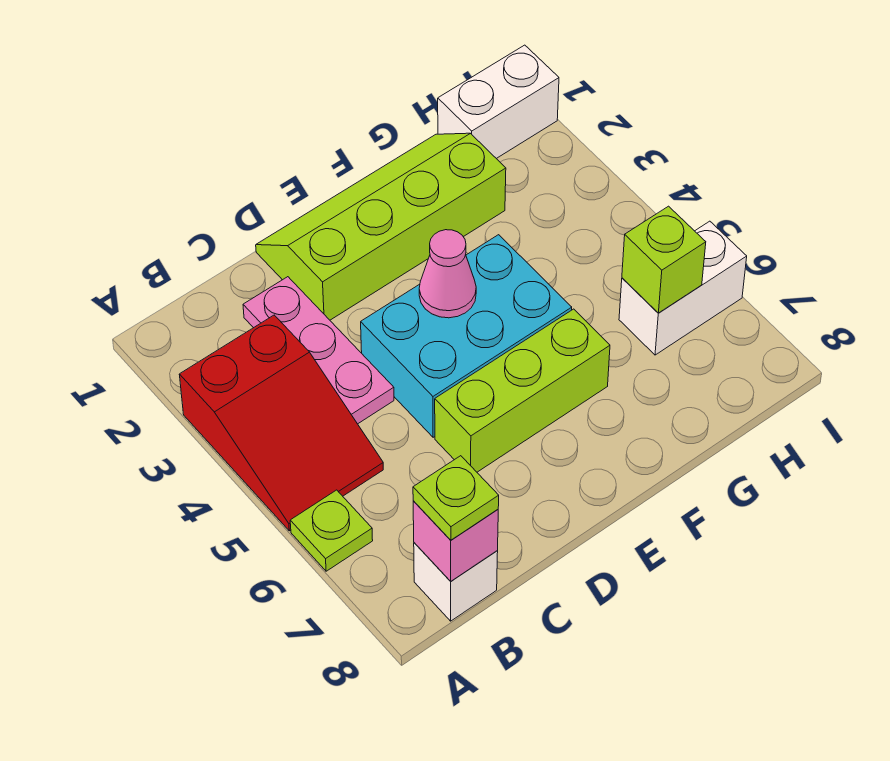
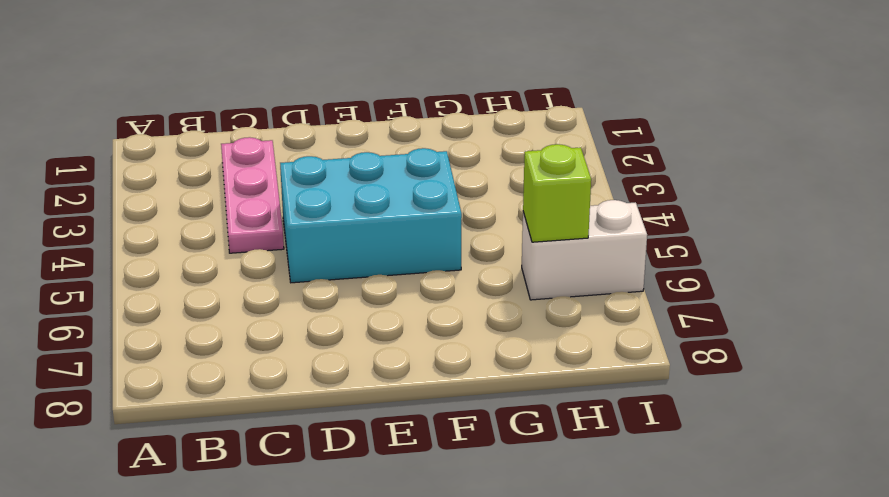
none -> red 2x3 slope [179,315,383,531]
none -> lime 1x1 plate [290,490,373,571]
none -> white 1x1 brick [414,543,498,621]

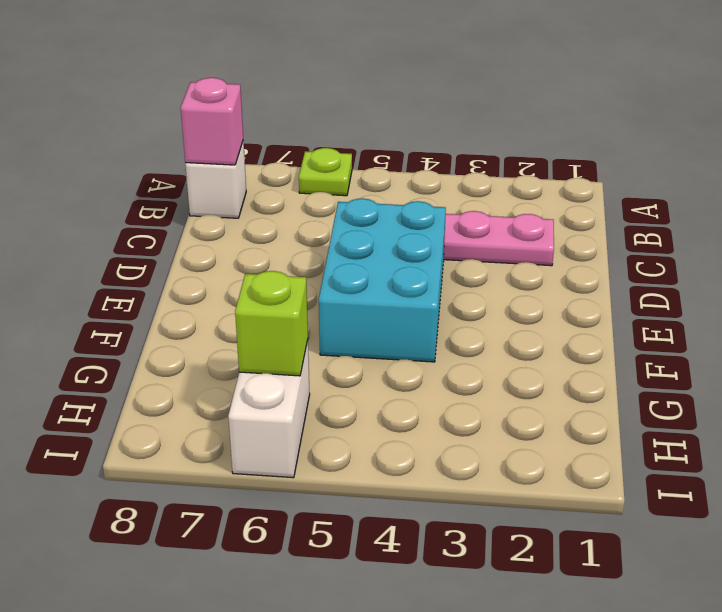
none -> red 2x3 slope [179,315,383,531]
none -> lime 2x4 slope [256,133,506,320]
none -> lime 1x3 brick [435,309,610,472]

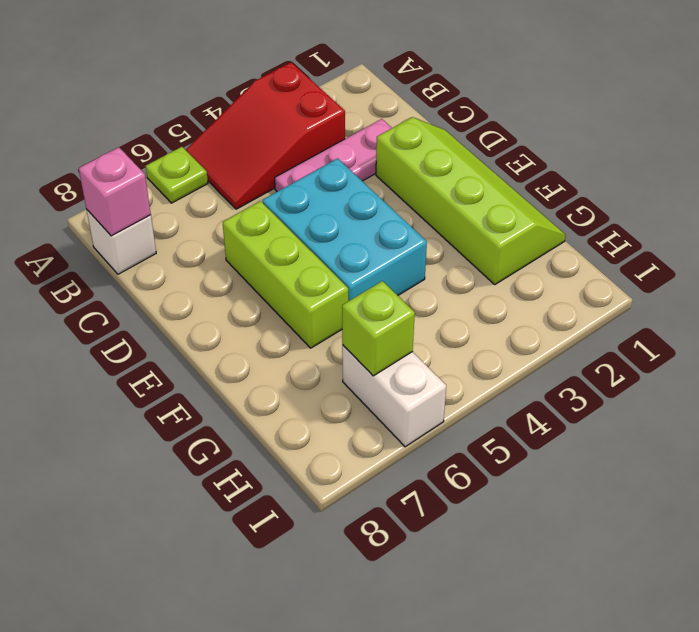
none -> white 1x2 brick [438,45,559,159]
none -> pink 1x1 cone [419,230,476,318]
none -> lime 1x1 plate [413,456,499,540]

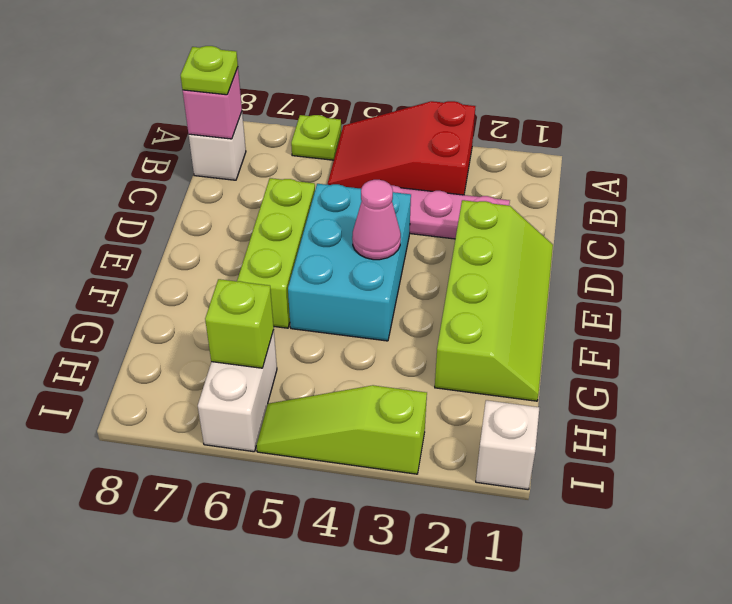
white 1x1 brick [476,400,539,490] -> white 1x2 brick [438,45,559,159]
lime 1x3 slope [256,385,427,474] -> none

